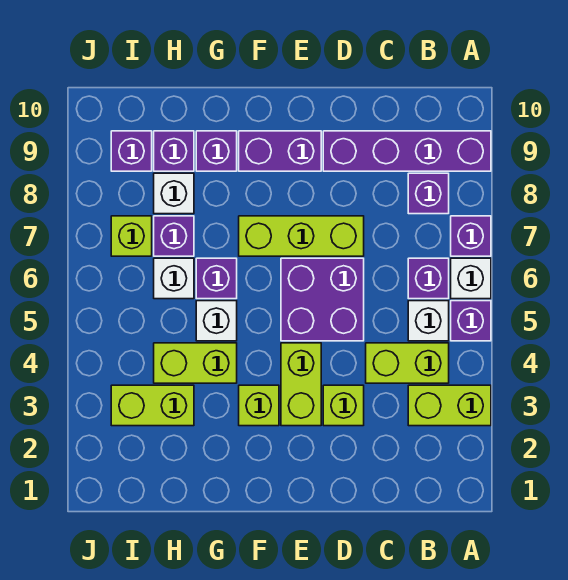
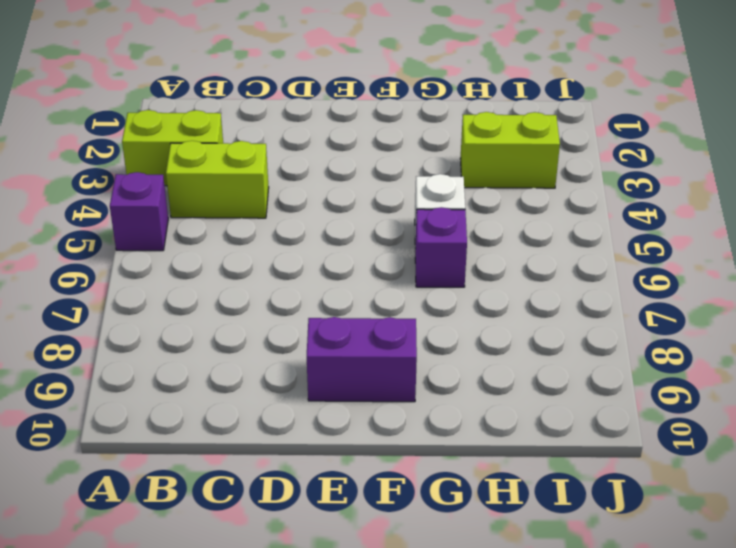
none -> white 1x1 brick [451,258,491,299]
none -> purple 1x1 brick [451,216,491,256]
none -> purple 1x4 brick [323,131,491,171]

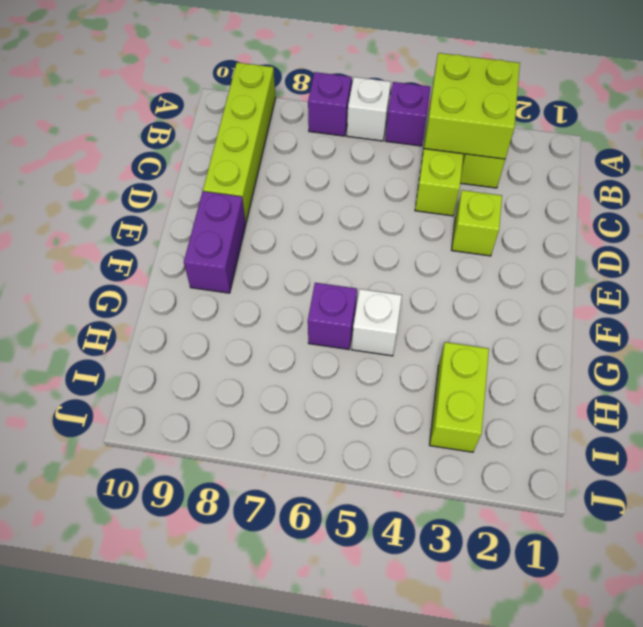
lime 2x2 brick [424,53,520,159] -> none
lime 1x4 brick [203,63,276,222] -> purple 1x4 brick [323,131,491,171]
none -> white 1x1 brick [408,301,449,341]
none -> purple 1x1 brick [408,258,449,299]
none -> purple 1x1 brick [408,173,449,214]

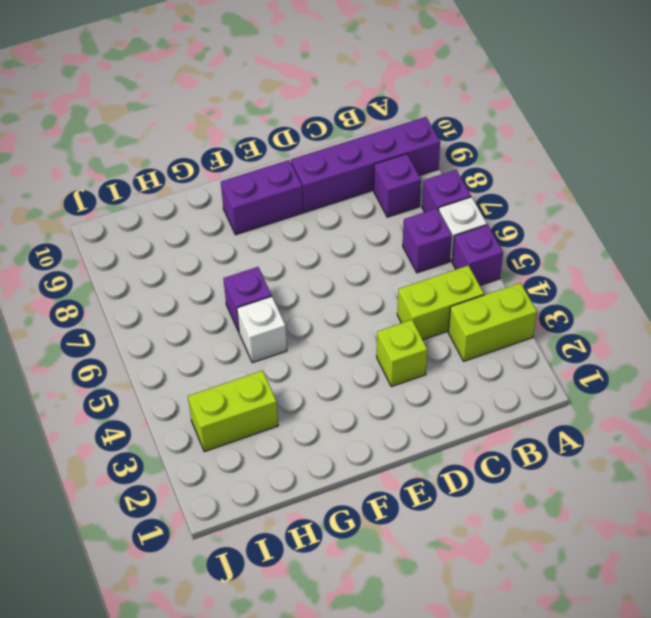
none -> white 1x1 brick [408,301,449,341]
none -> purple 2x2 brick [281,258,364,341]
none -> lime 1x3 brick [239,216,364,256]

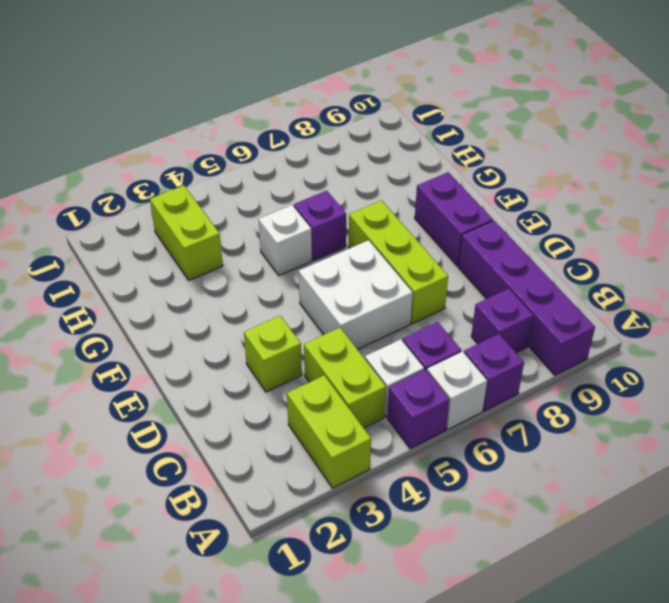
white 2x2 brick [299,240,413,350] -> purple 2x2 brick [281,258,364,341]
none -> lime 1x2 brick [281,343,321,426]
none -> lime 1x1 brick [239,385,279,426]
none -> lime 1x2 brick [154,343,237,383]

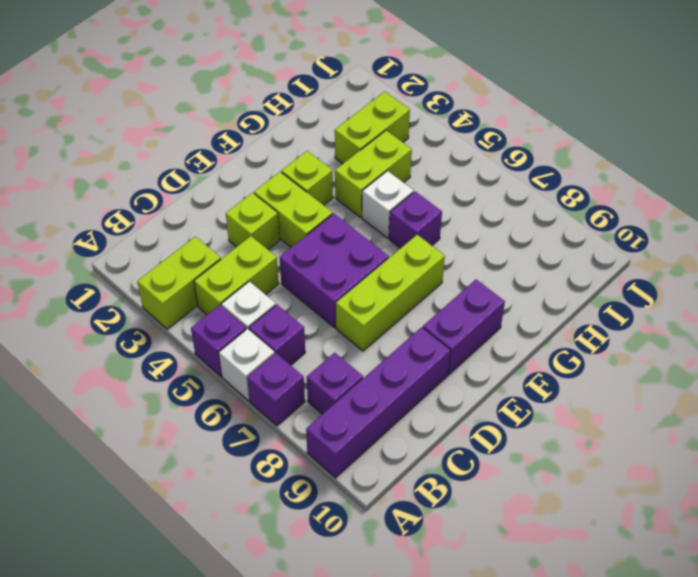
none -> purple 1x1 brick [196,131,237,171]
none -> white 1x1 brick [154,258,194,299]
none -> purple 1x1 brick [154,216,194,256]

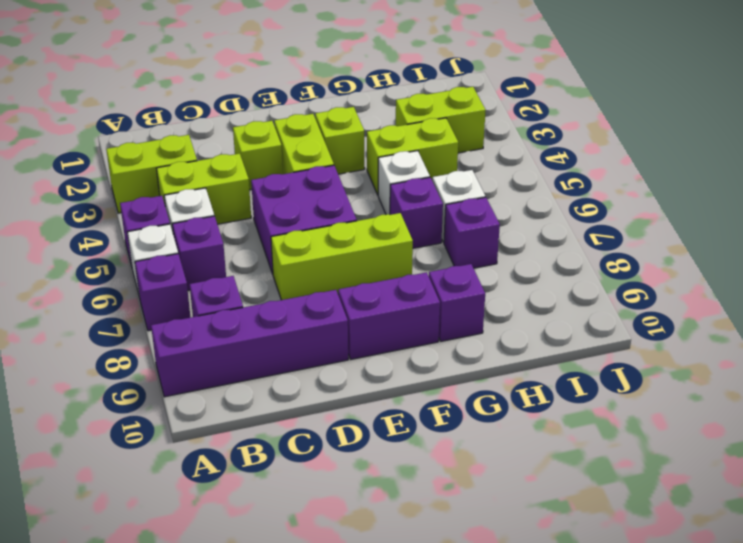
none -> white 1x1 brick [154,173,194,214]
none -> purple 1x1 brick [154,131,194,171]
none -> lime 1x1 brick [111,216,152,256]

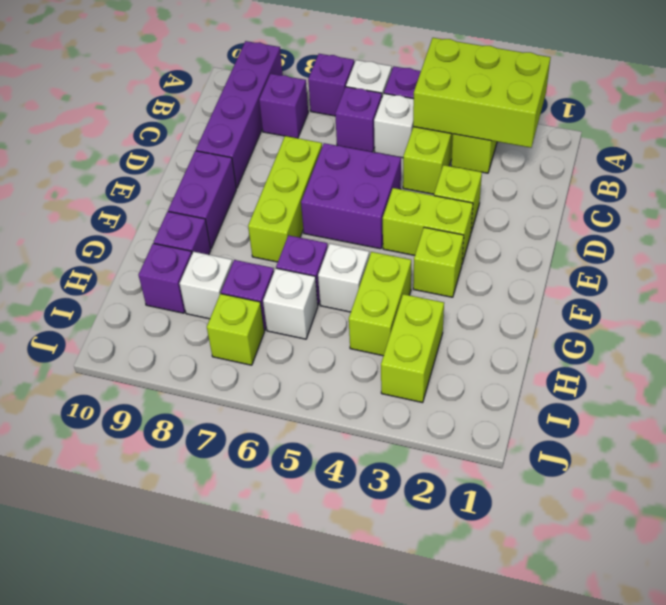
lime 2x3 brick [413,38,551,148] -> none
none -> purple 1x1 brick [111,131,152,171]

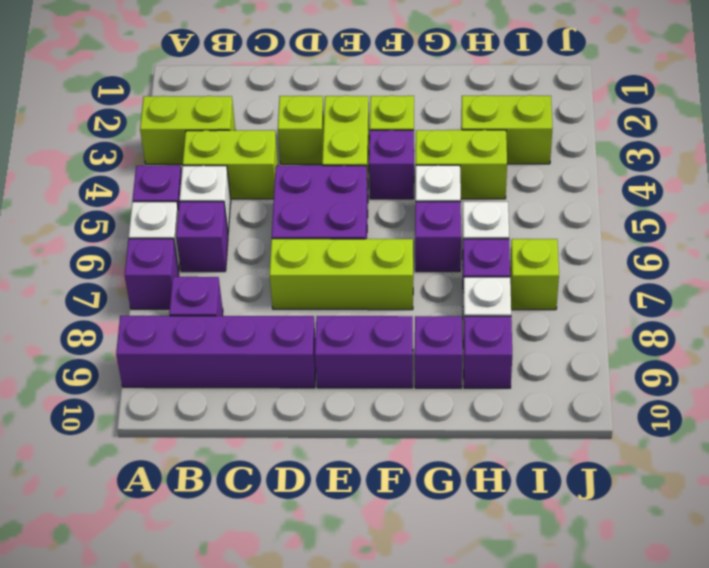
purple 1x1 brick [369,130,414,199] -> purple 1x1 brick moved to [111,131,152,171]

